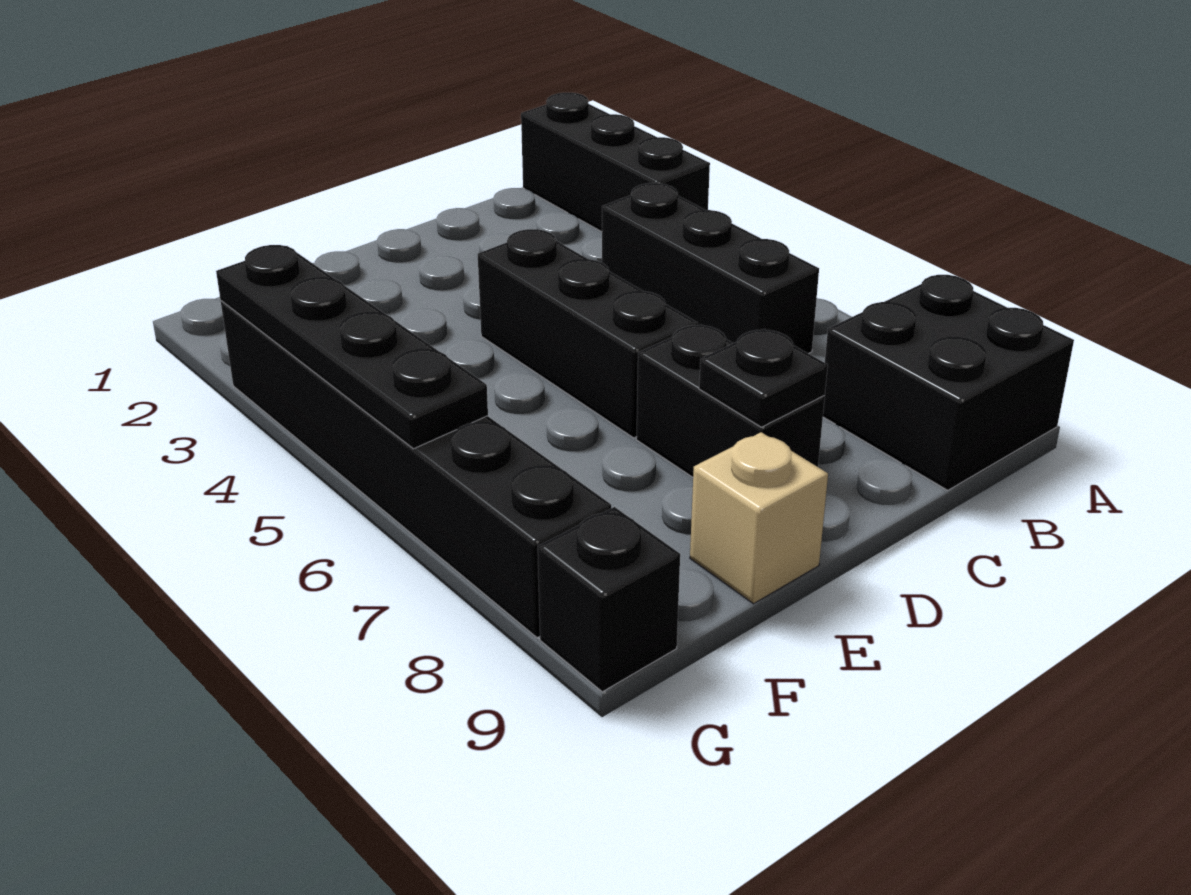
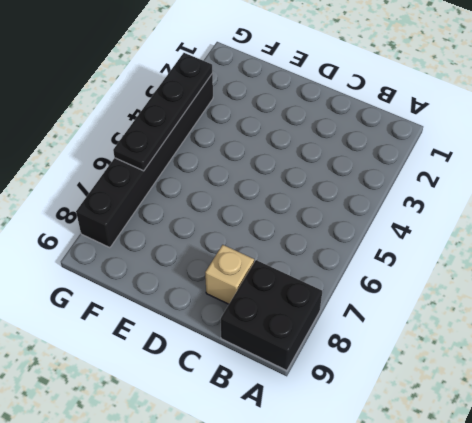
tan 1x1 brick [205,245,254,304] -> tan 1x1 brick moved to [690,432,828,604]
none -> black 1x3 brick [521,93,710,232]
none -> black 1x3 brick [602,183,819,354]

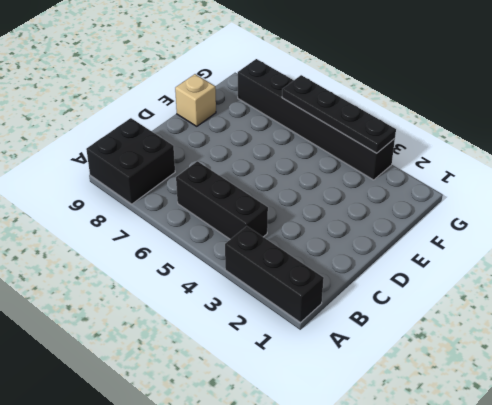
none -> black 1x3 brick [478,229,698,438]
none -> black 1x2 brick [636,324,825,477]

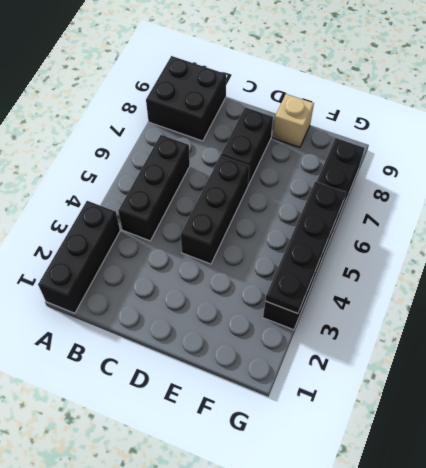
none -> black 1x1 brick [538,507,680,692]
none -> black 1x1 plate [699,329,828,427]

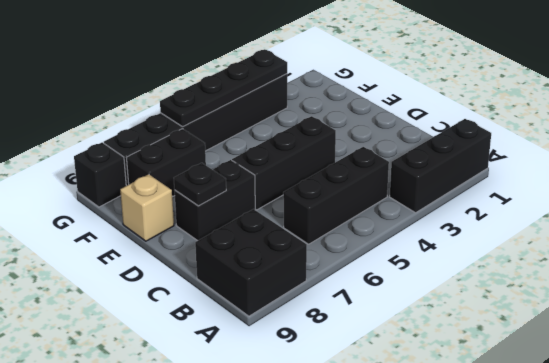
black 1x2 brick [127,129,206,197] -> none

